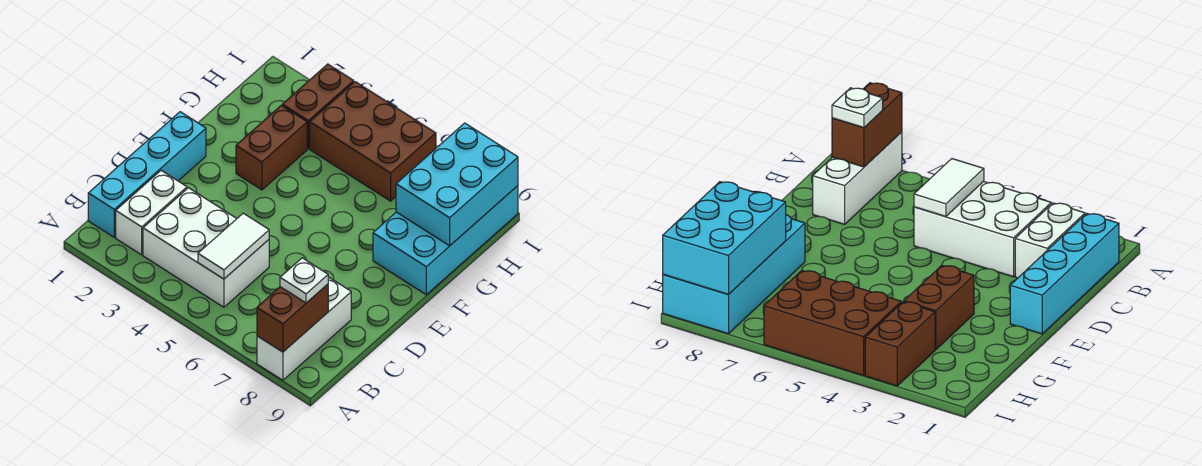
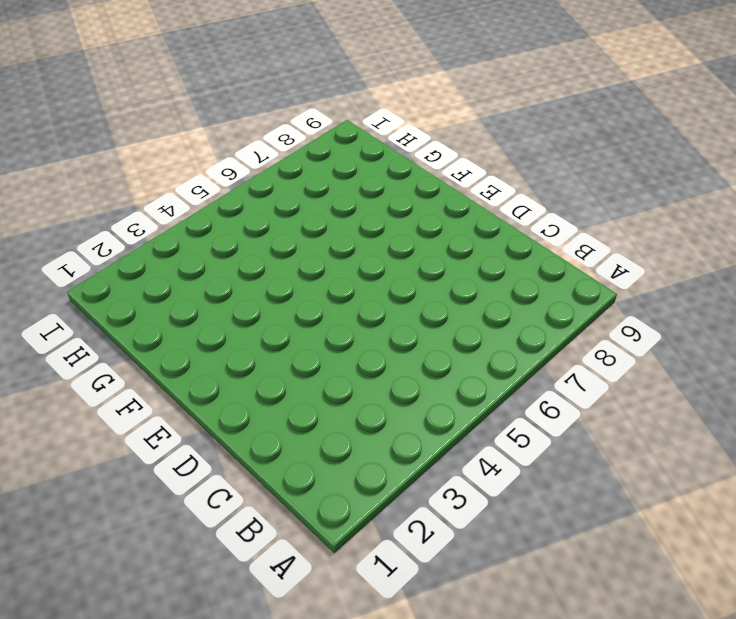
none -> white 1x3 brick [257,277,351,380]
none -> cyan 1x4 brick [88,112,206,237]
none -> white 1x2 brick [116,171,187,255]

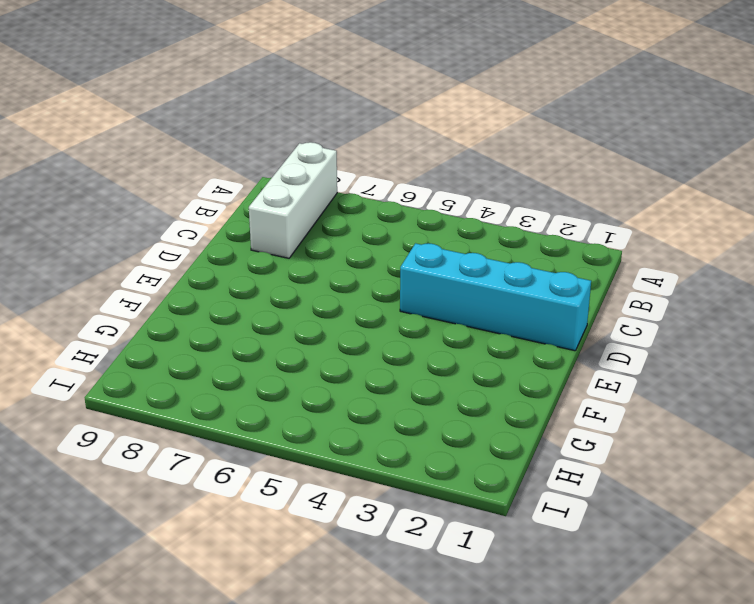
cyan 1x4 brick [400,243,591,351] -> cyan 1x4 brick turned to [88,112,206,237]
none -> white 1x2 brick [116,171,187,255]
none -> white 2x3 brick [143,188,269,307]
none -> brown 1x2 brick [236,105,307,190]

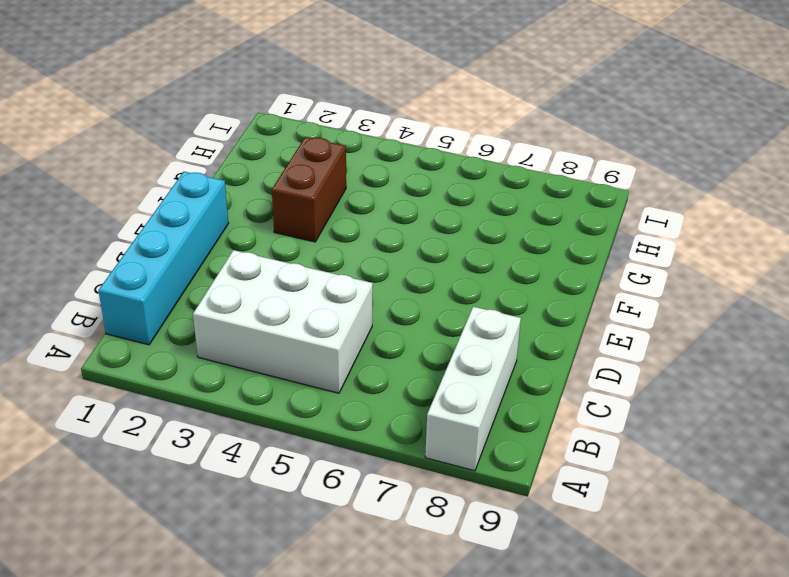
none -> white 1x2 brick [116,171,187,255]
none -> cyan 2x4 brick [373,186,518,295]
none -> brown 1x2 brick [282,64,354,149]

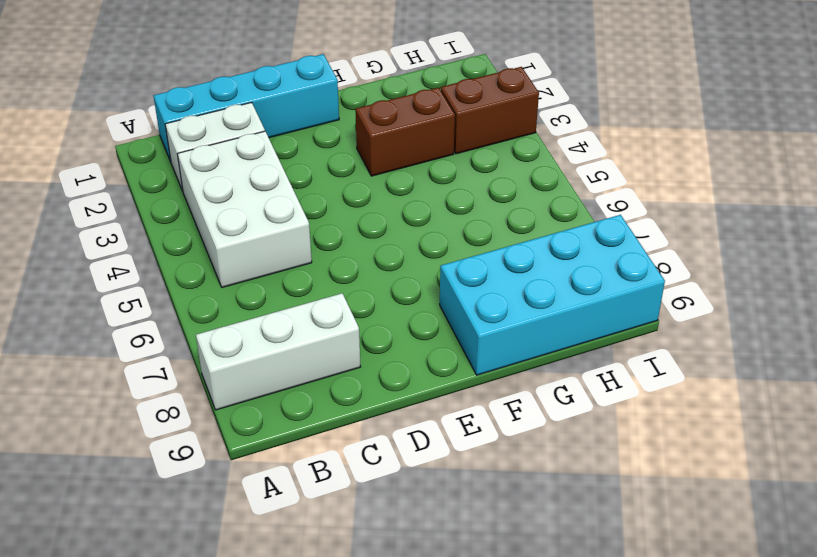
none -> brown 2x3 brick [310,82,436,201]
none -> brown 1x2 brick [257,284,328,352]
none -> white 1x2 tile [198,213,269,279]

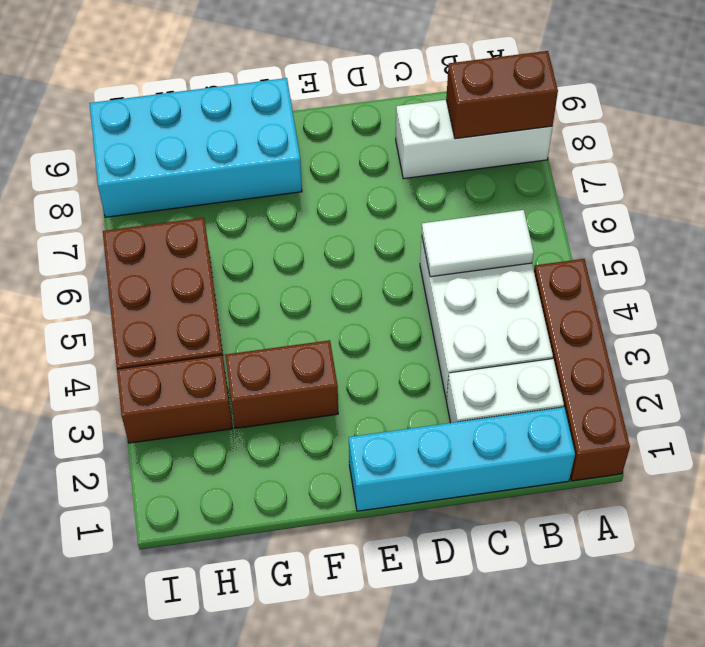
brown 1x4 brick [534,259,630,481] -> none
none -> cyan 2x3 brick [396,123,518,246]
none -> white 1x1 plate [280,258,328,303]

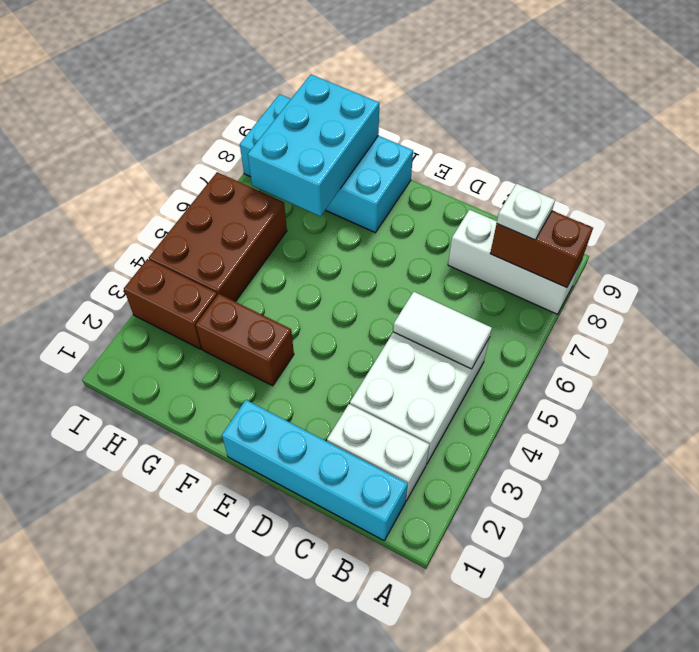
cyan 2x3 brick [248,75,379,216] -> cyan 2x3 brick turned to [396,123,518,246]

